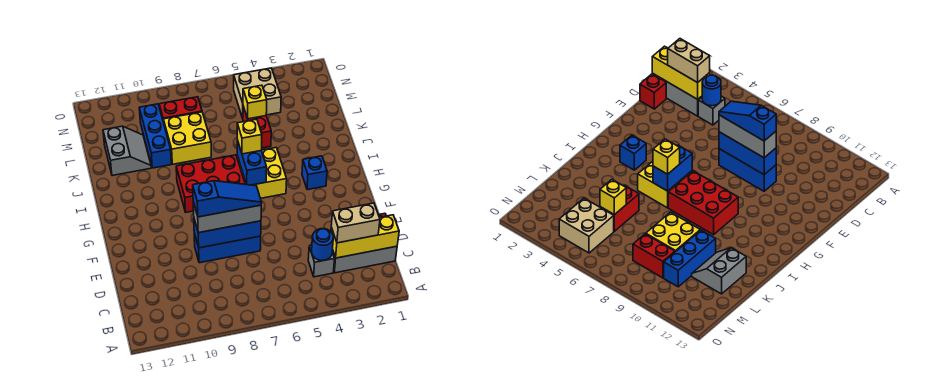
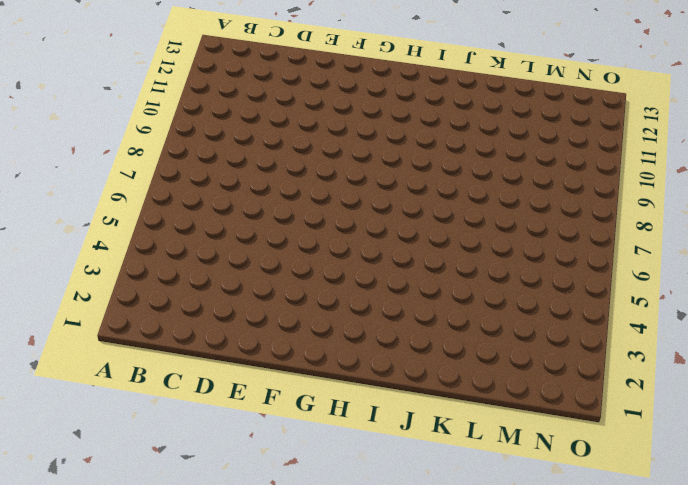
none -> grey 1x3 brick [332,246,397,273]
none -> grey 1x1 brick [308,245,335,277]
none -> red 1x1 brick [640,74,666,109]

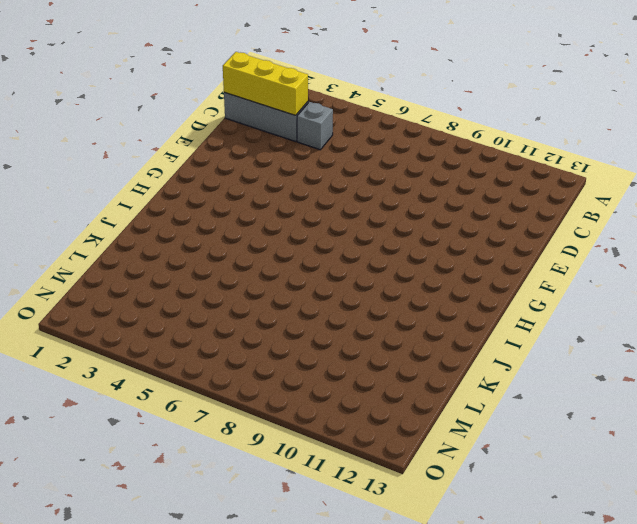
none -> red 1x1 brick [640,74,666,109]
none -> blue 1x3 brick [194,233,261,263]
none -> blue 1x1 brick [302,156,327,190]

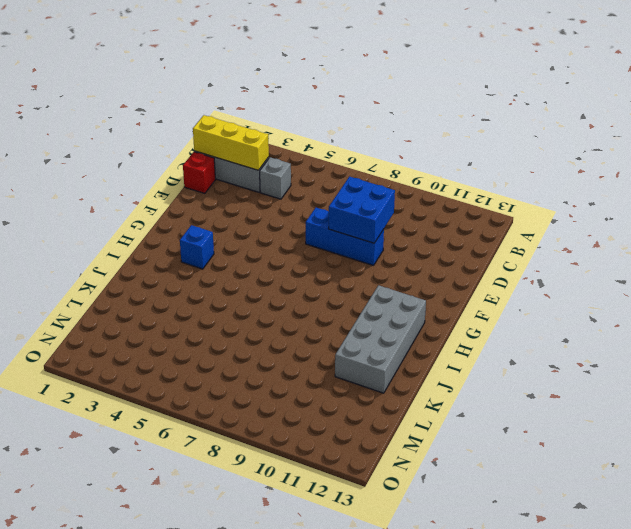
blue 2x2 brick [329,177,395,243] -> blue 1x3 brick [194,219,261,248]
grey 2x4 brick [335,285,426,393] -> grey 2x2 slope [103,126,151,176]
none -> yellow 2x2 brick [237,148,287,198]
none -> red 2x3 brick [176,155,245,212]
none -> red 1x2 brick [243,106,271,148]

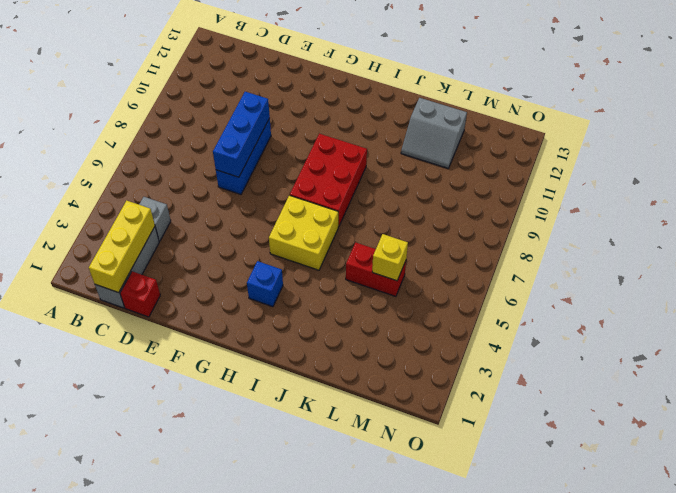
none -> yellow 2x2 brick [163,112,211,164]
none -> blue 1x3 brick [139,104,171,168]
none -> tan 2x2 brick [234,68,281,118]

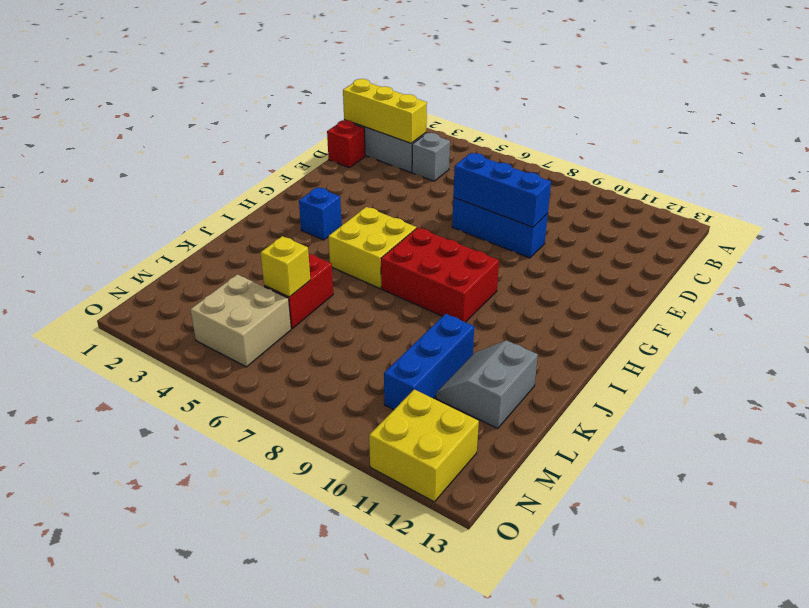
yellow 2x2 brick [369,389,479,502] -> yellow 2x2 brick moved to [163,112,211,164]
none -> red 1x2 brick [159,97,202,123]
none -> blue 1x1 round brick [312,228,333,260]
none -> blue 1x2 brick [237,140,267,185]

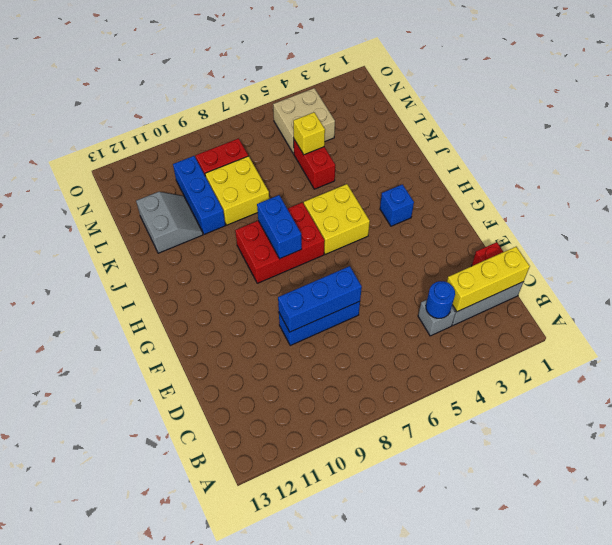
blue 1x2 brick [257,195,302,259] -> blue 1x2 brick moved to [237,140,267,185]
none -> tan 1x2 brick [331,203,380,243]
none -> grey 1x3 brick [193,202,261,233]
none -> yellow 1x1 brick [237,119,262,154]

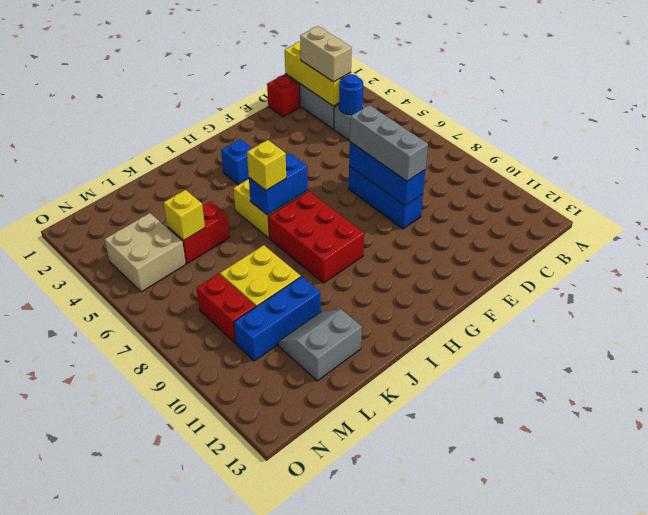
none -> blue 1x3 slope [193,181,262,217]

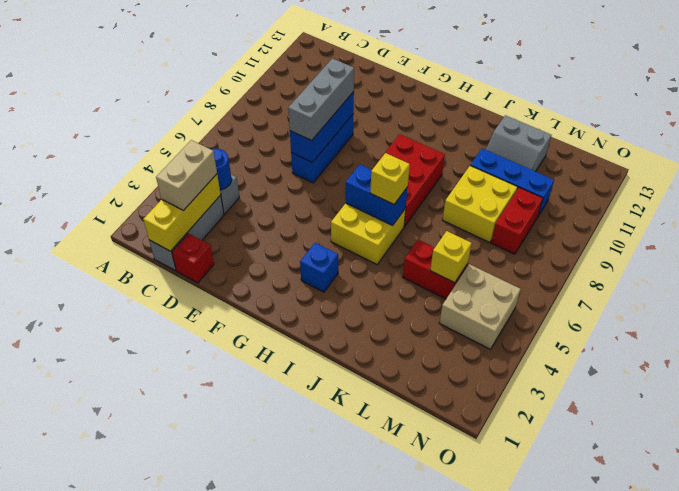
none -> blue 1x3 slope [193,181,262,217]

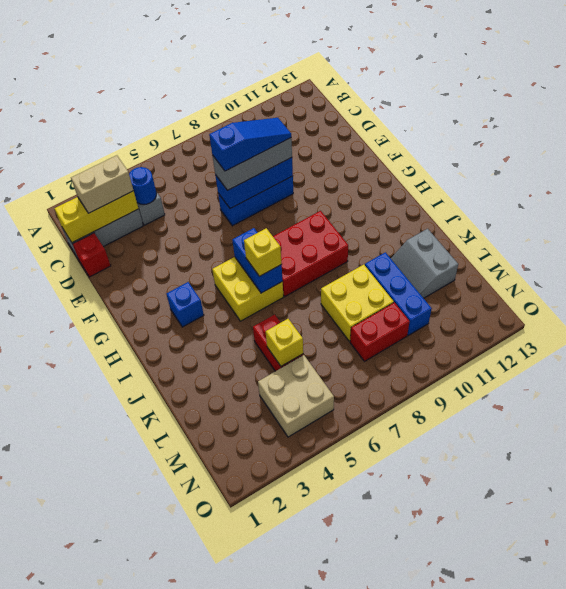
blue 1x3 slope [209,118,291,171] -> blue 1x3 slope turned to [193,181,262,217]

